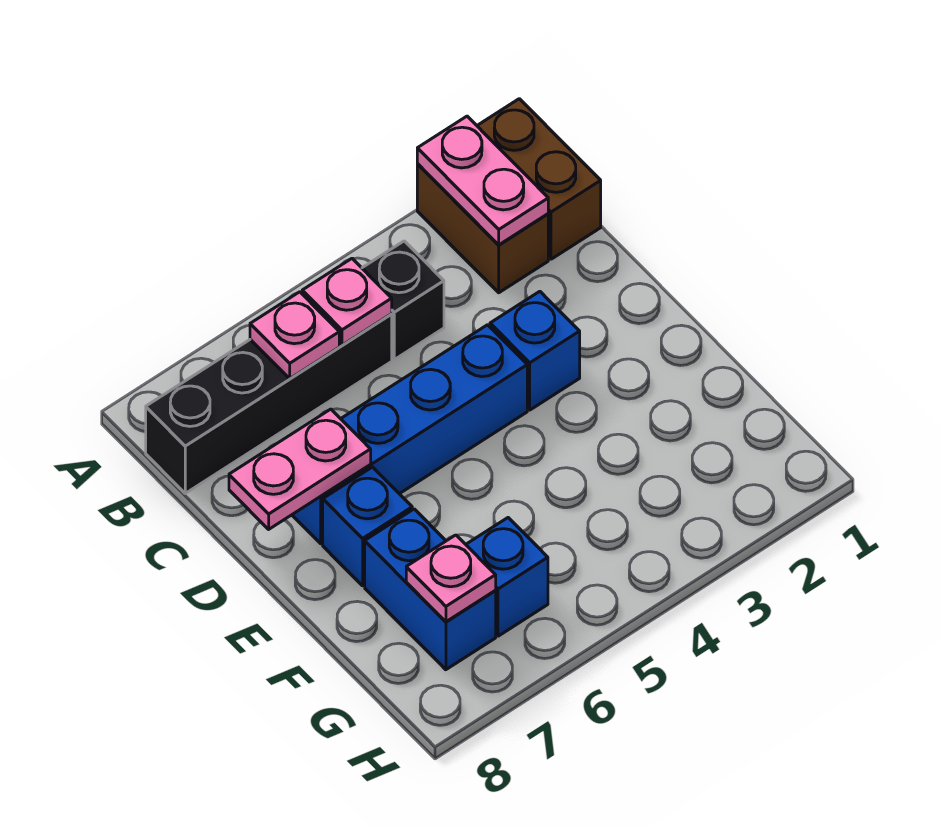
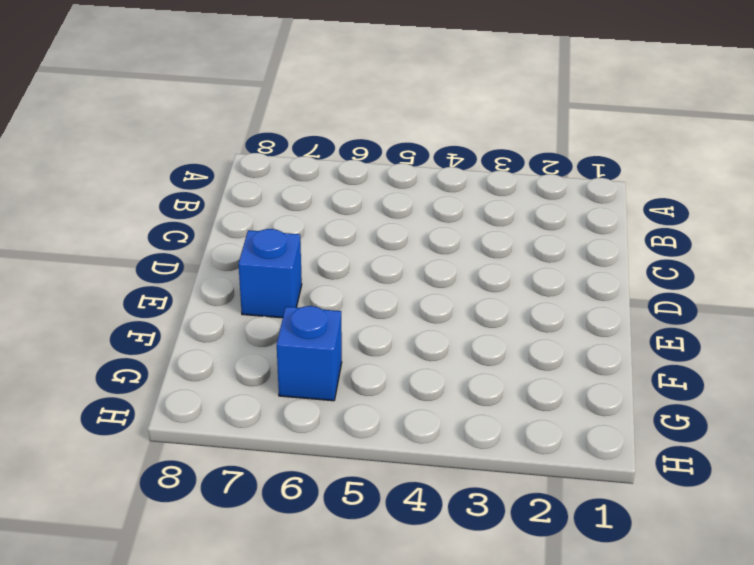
none -> brown 1x2 brick [477,99,601,259]
none -> brown 1x2 brick [417,164,548,293]
none -> black 1x1 brick [362,241,444,360]

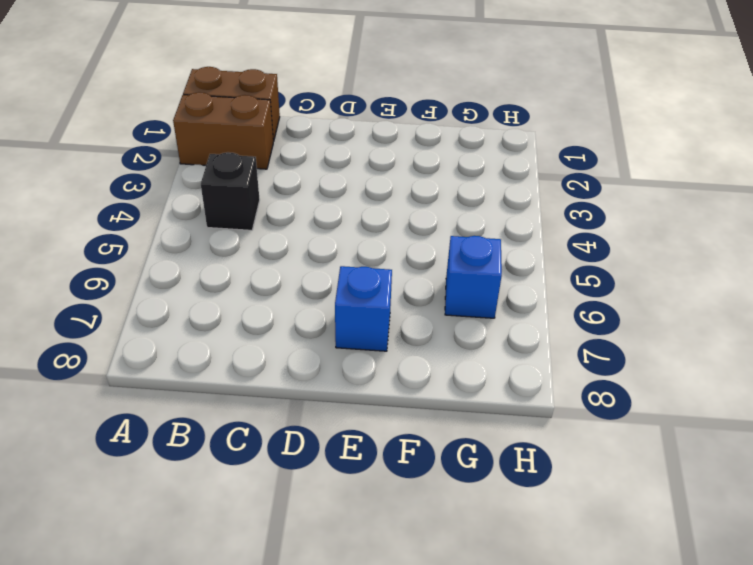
none -> black 1x4 brick [146,314,392,493]
none -> blue 1x1 brick [490,291,580,410]
none -> blue 1x4 brick [292,325,527,544]

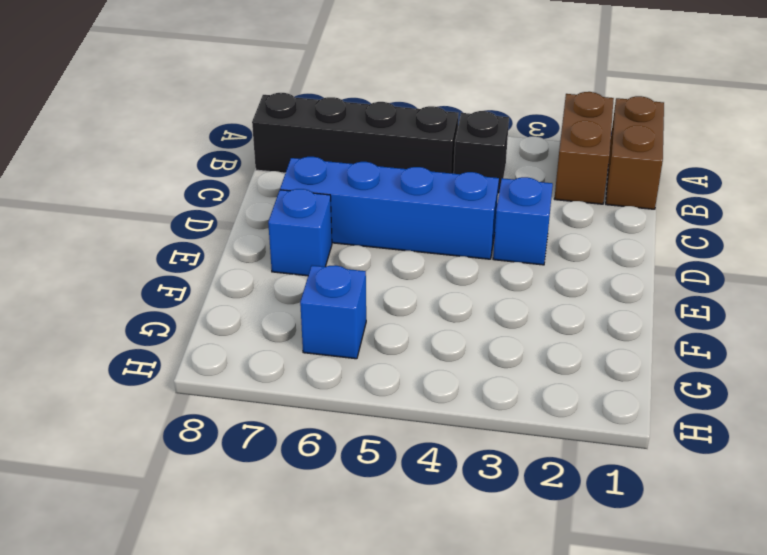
none -> blue 1x2 brick [365,509,496,670]
none -> pink 1x2 plate [417,116,548,245]
none -> pink 1x1 plate [302,259,392,345]

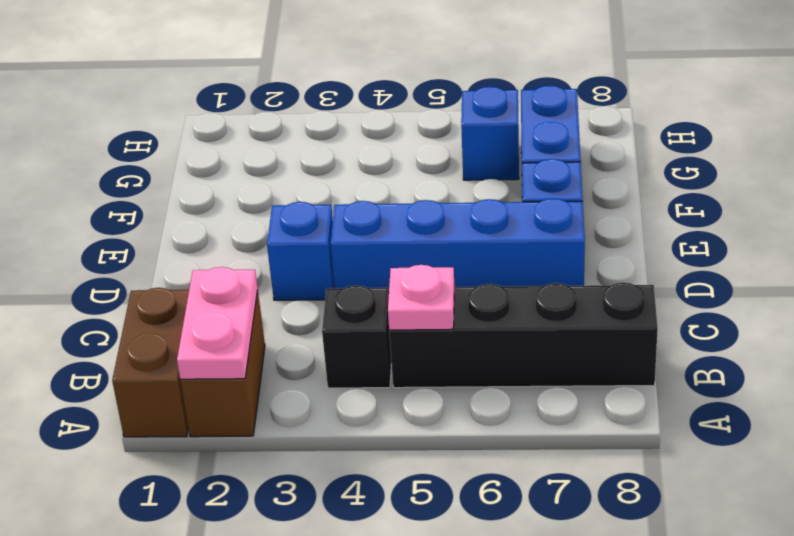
none -> pink 1x1 plate [250,292,339,379]
none -> pink 1x2 plate [229,409,371,529]
none -> pink 1x1 plate [406,535,496,622]

